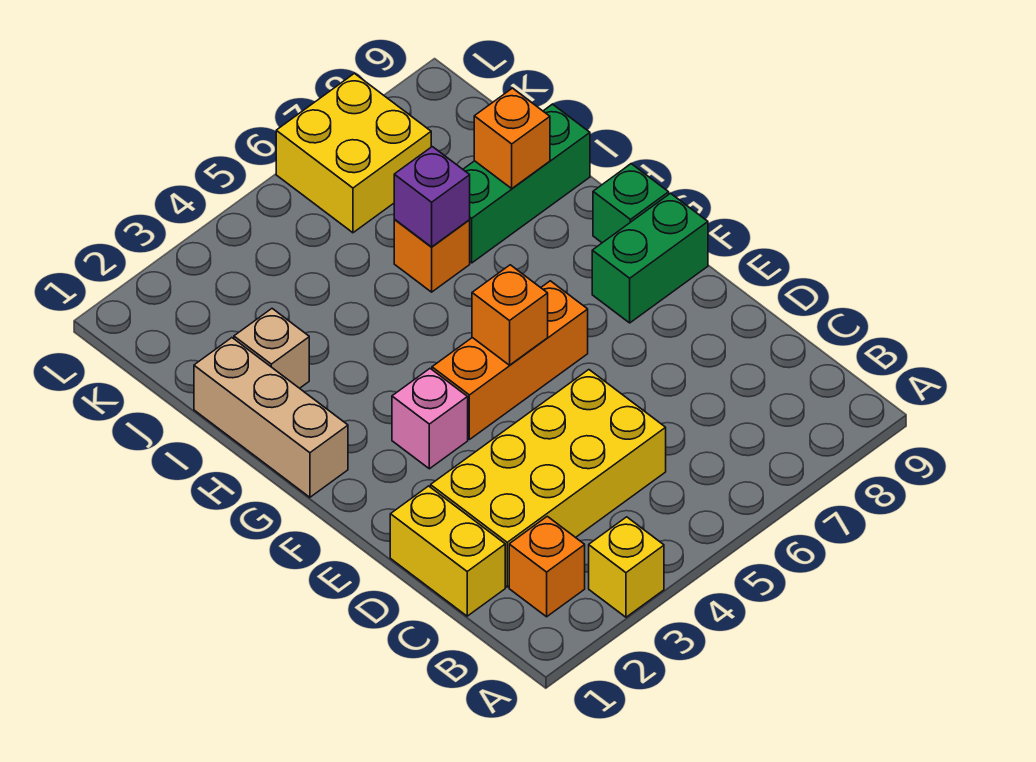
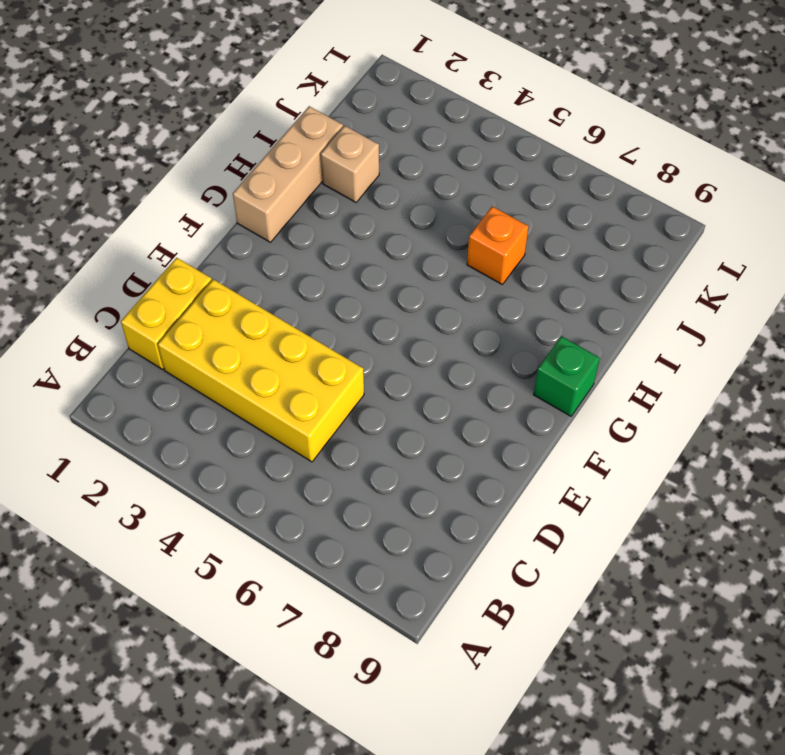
none -> yellow 1x1 brick [589,517,664,617]
none -> orange 1x1 brick [509,516,585,617]
none -> pink 1x1 brick [392,369,468,469]

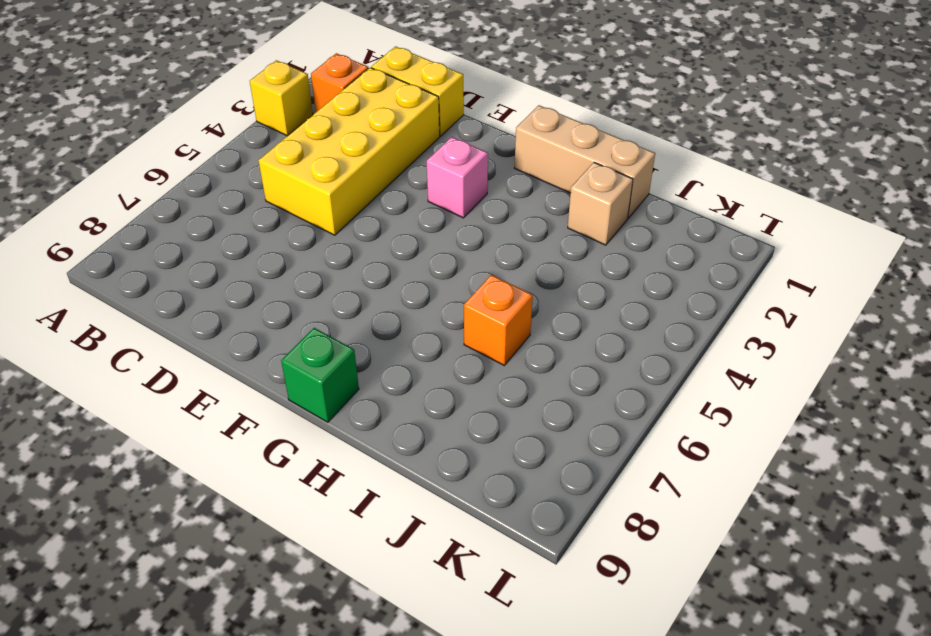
none -> orange 1x3 brick [432,281,588,440]
none -> green 1x2 brick [592,193,708,323]
none -> green 1x3 brick [463,104,590,263]

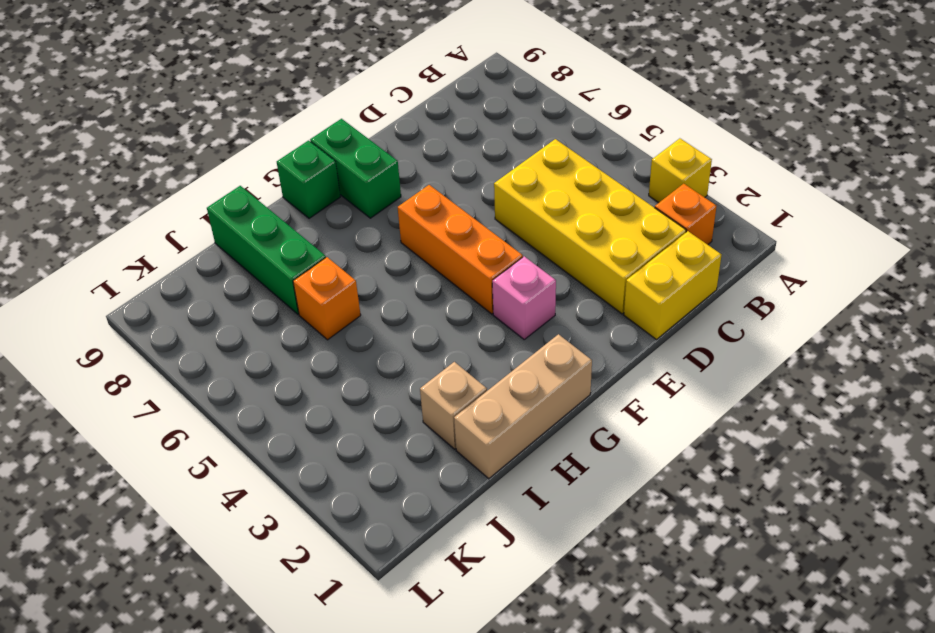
none -> yellow 2x2 brick [276,73,431,233]
none -> orange 1x1 brick [472,265,548,365]
none -> purple 1x1 brick [394,147,470,247]

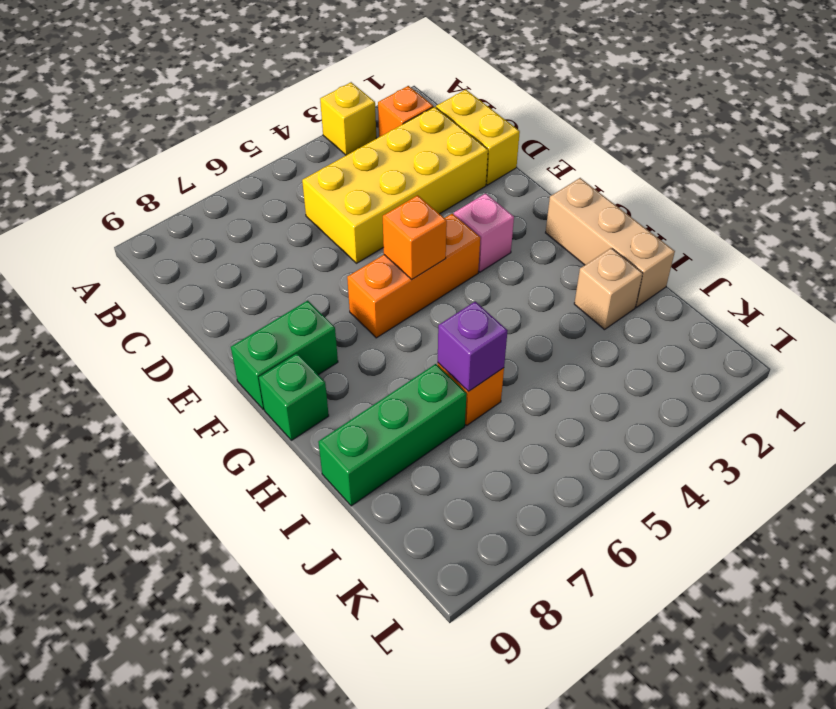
none -> yellow 2x2 brick [276,73,431,233]
none -> orange 1x1 brick [474,88,550,188]

